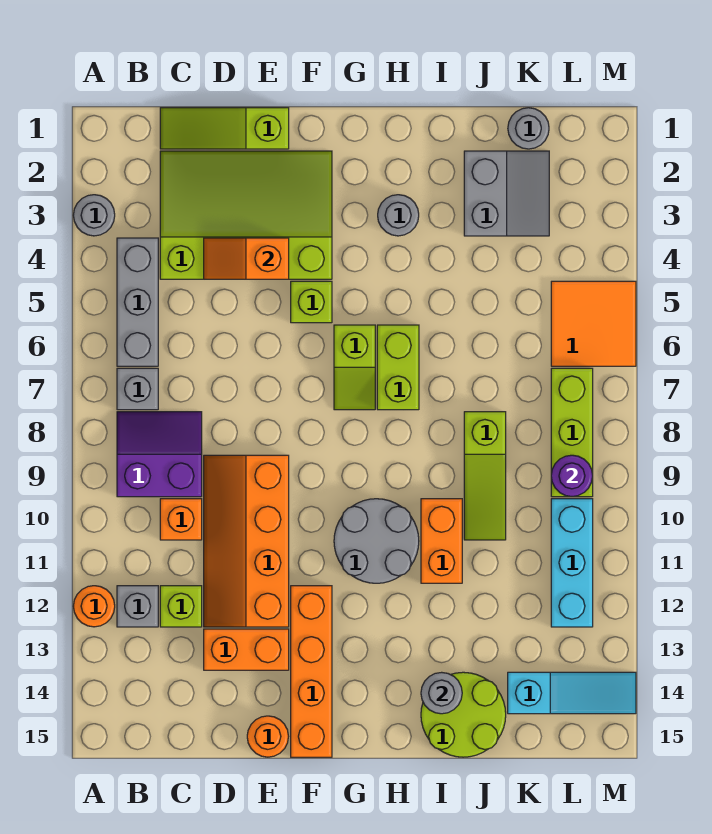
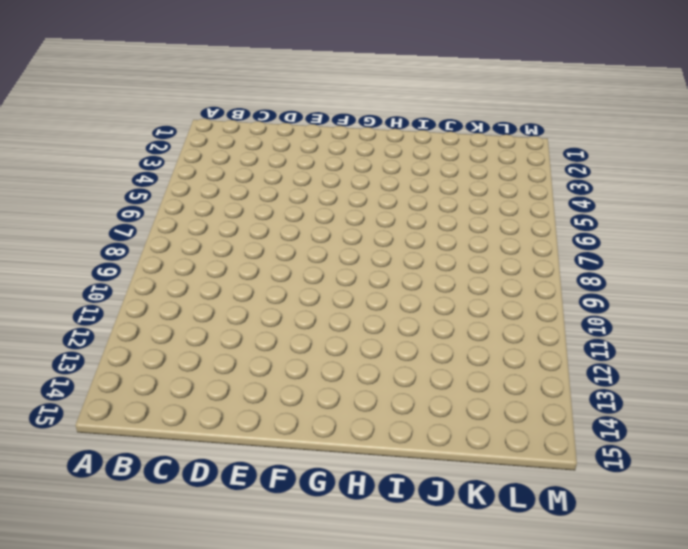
none -> grey 1x1 round brick [73,195,115,236]
none -> orange 1x1 round brick [73,586,115,627]
none -> grey 1x3 brick [117,238,158,366]
none -> grey 1x1 brick [117,368,158,410]

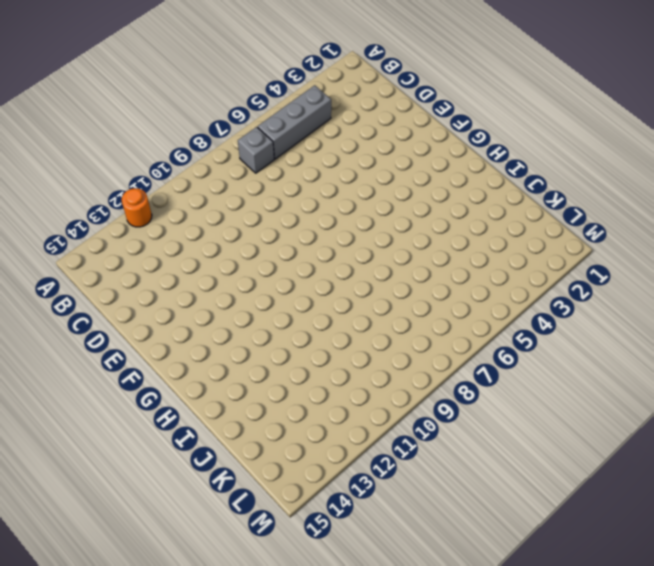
none -> grey 1x1 round brick [73,195,115,236]
none -> purple 2x2 slope [117,412,202,497]
none -> grey 1x1 brick [117,586,158,627]
none -> lime 1x3 slope [160,108,289,149]

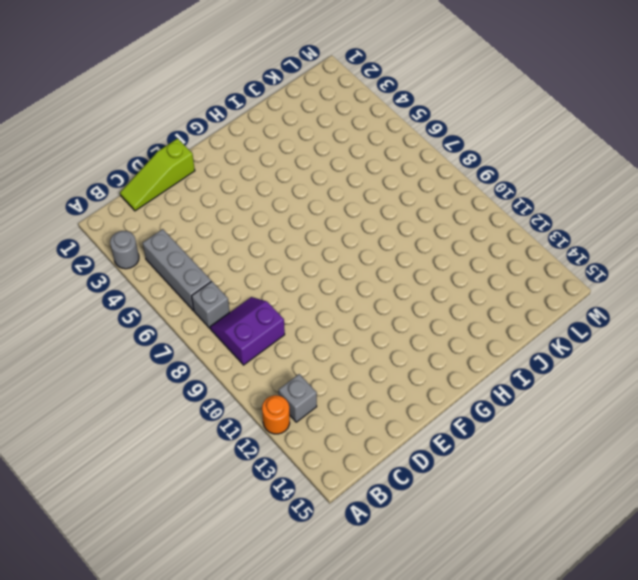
none -> lime 3x4 slope [160,151,332,279]
none -> orange 1x1 brick [160,499,202,540]
none -> lime 1x1 brick [160,586,202,627]
none -> orange 2x4 slope [204,455,289,627]

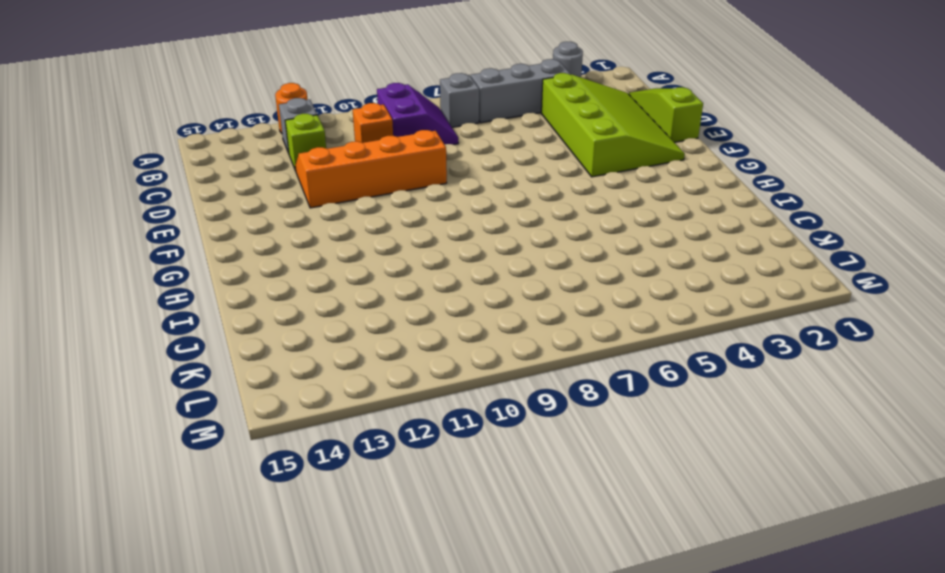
none -> orange 1x2 brick [204,629,289,670]
none -> orange 1x1 round brick [247,716,288,757]
none -> lime 1x1 brick [291,281,332,323]
none -> orange 1x4 brick [291,586,332,757]

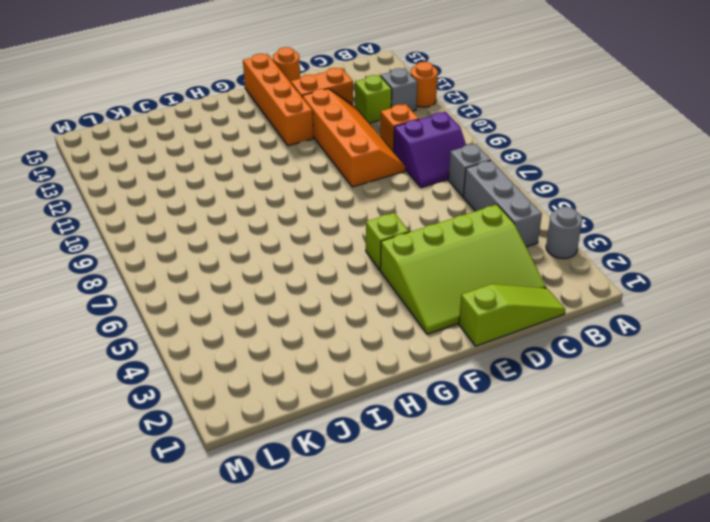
none -> lime 1x2 slope [334,325,375,410]
none -> grey 2x2 round brick [334,499,419,583]
none -> grey 1x1 round brick [378,195,419,236]
none -> lime 1x2 brick [377,325,419,410]

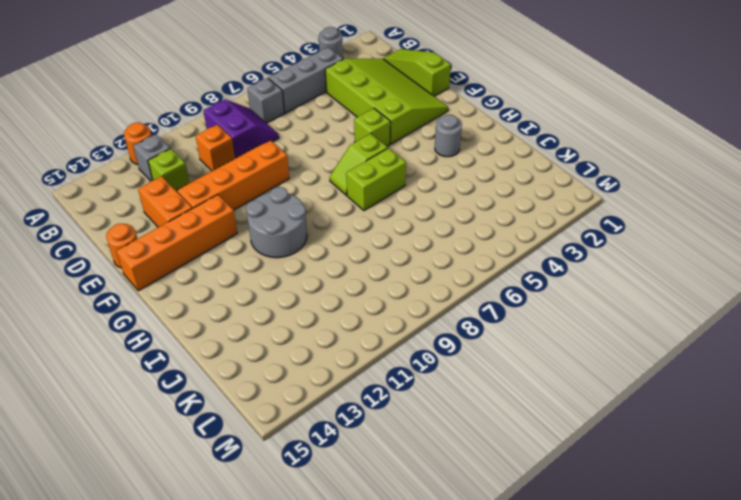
none -> orange 1x2 brick [421,499,462,583]
none -> lime 2x2 round brick [421,672,506,757]
none -> grey 2x2 slope [464,151,549,236]
none -> lime 1x3 slope [464,412,506,540]

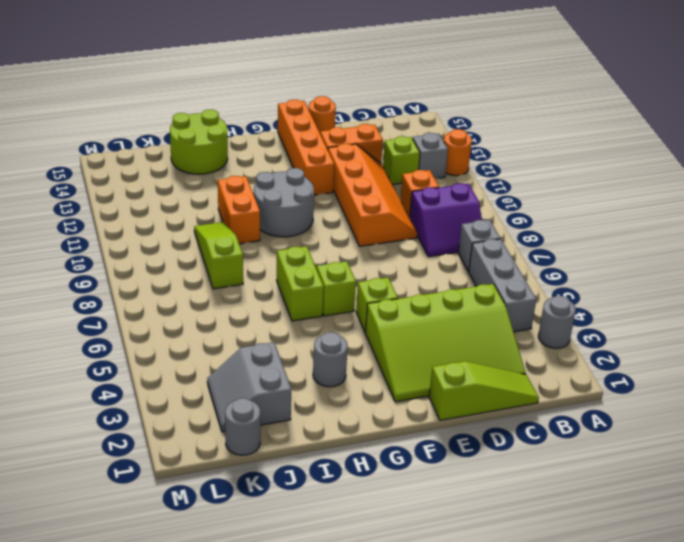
none -> cyan 1x3 slope [508,672,636,714]
none -> orange 2x2 tile [551,281,636,366]
none -> lime 1x3 brick [551,368,593,497]
none -> cyan 1x3 brick [551,499,593,627]

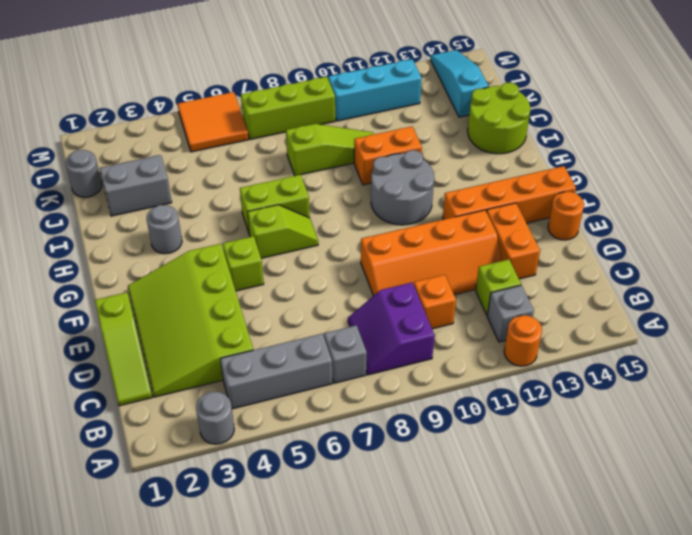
none -> orange 1x2 slope [204,238,289,279]
none -> grey 1x1 round brick [421,672,462,714]
none -> purple 1x1 round brick [551,455,593,497]

